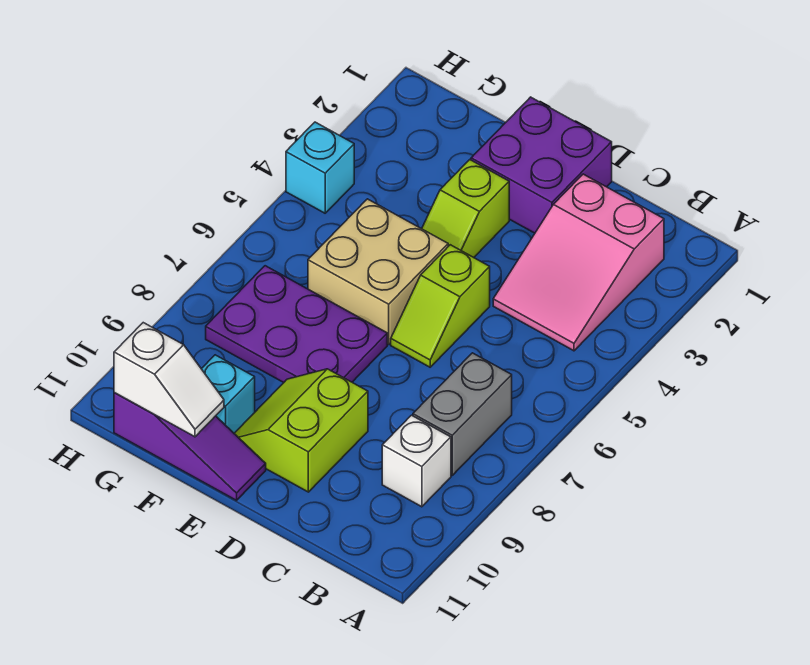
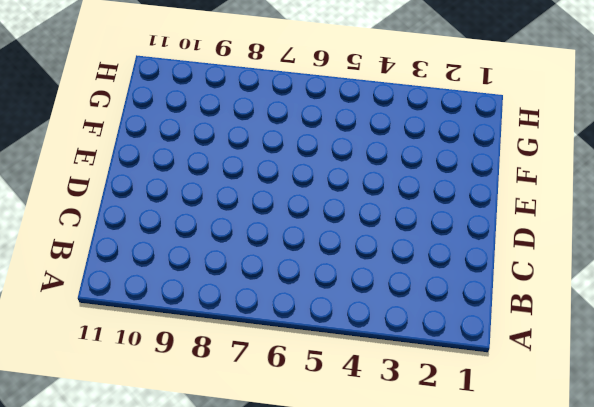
none -> pink 2x3 slope [493,174,664,351]
none -> grey 1x2 brick [413,353,512,475]
none -> white 1x1 brick [382,415,451,507]

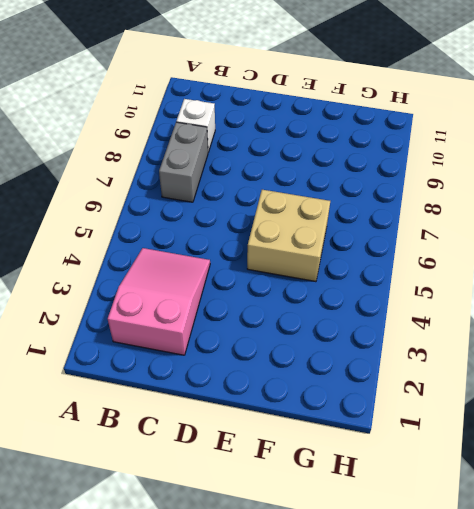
none -> purple 2x2 brick [471,97,612,233]
none -> lime 1x2 slope [391,245,490,367]
none -> lime 2x2 slope [234,369,368,492]

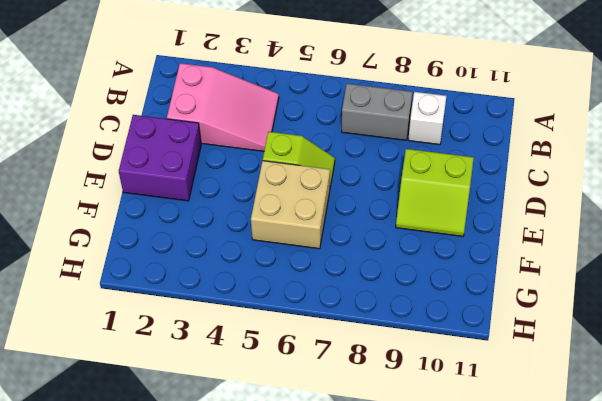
none -> lime 1x2 slope [422,160,509,257]
none -> purple 2x3 plate [206,266,387,383]
none -> purple 1x3 slope [114,393,266,500]

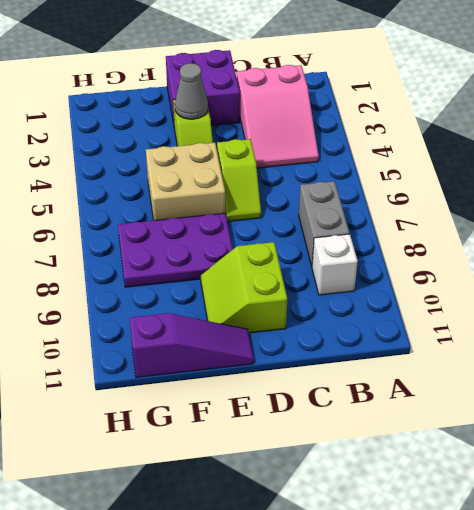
grey 1x1 cone [175,63,208,119] -> none
none -> cyan 1x1 brick [202,355,255,433]
none -> cyan 1x1 brick [286,122,354,213]
none -> white 1x2 slope [114,323,224,437]

